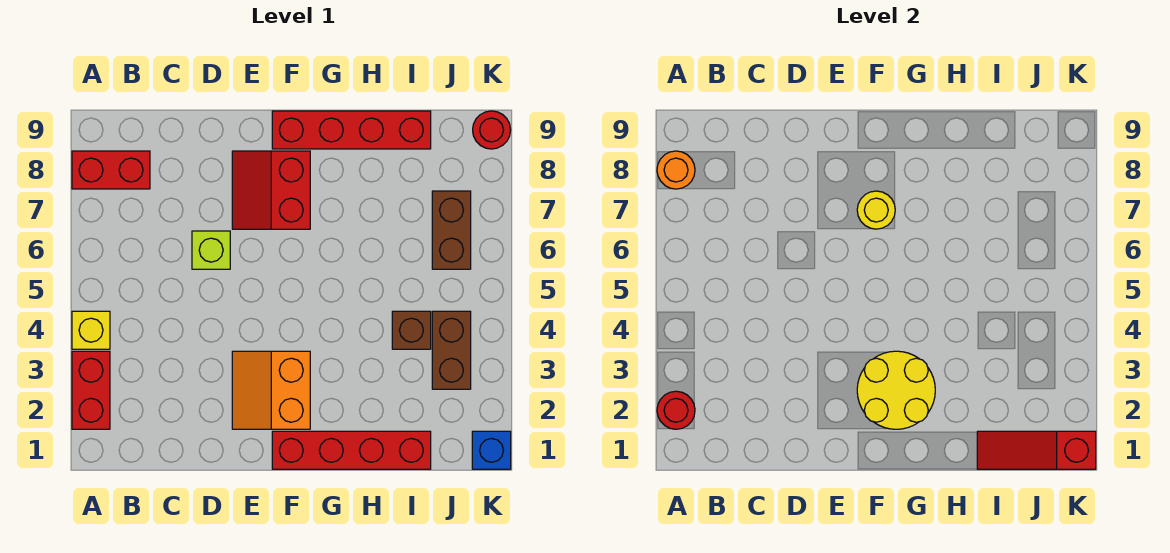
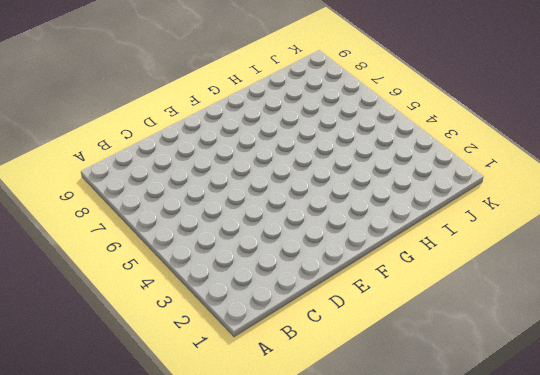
none -> red 1x2 brick [72,351,110,429]
none -> yellow 1x1 brick [72,311,110,349]
none -> red 1x2 brick [72,151,150,189]

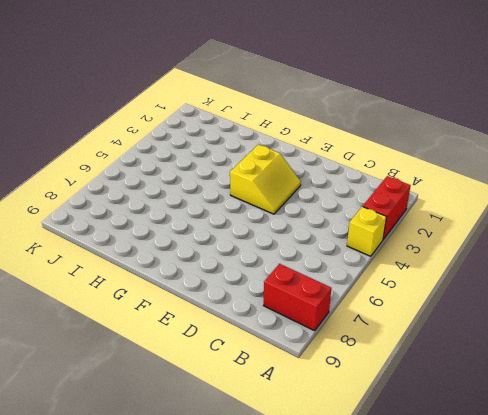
yellow 2x2 slope [230,144,301,214] -> orange 2x2 slope [232,351,310,429]
none -> lime 1x1 brick [192,231,230,269]
none -> red 2x2 slope [232,151,310,229]
none -> red 1x4 brick [272,431,431,469]

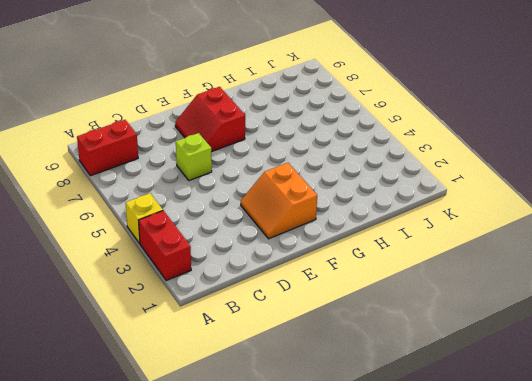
none -> red 1x4 brick [272,431,431,469]
none -> red 1x4 brick [272,111,431,149]
none -> brown 1x1 brick [392,311,431,349]

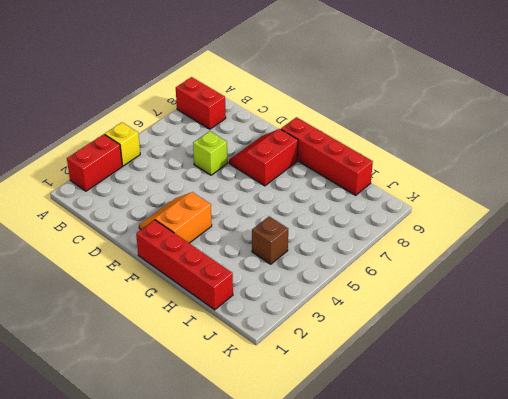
none -> brown 1x2 brick [432,311,471,389]
none -> brown 1x2 brick [432,191,471,269]
none -> blue 1x1 brick [472,431,511,469]

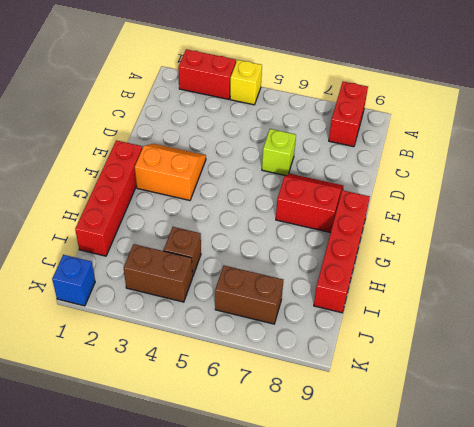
none -> red 1x1 round brick [473,111,511,149]
none -> red 1x1 round brick [657,391,695,429]
none -> orange 1x1 round brick [657,151,695,189]

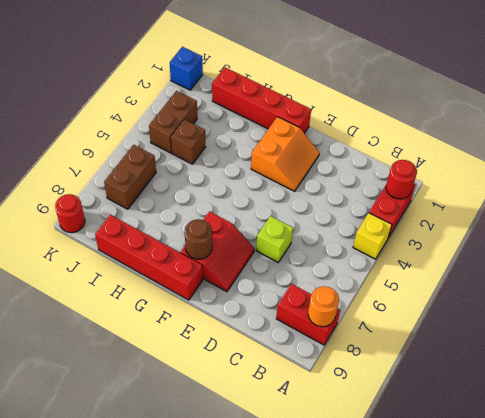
brown 1x1 round brick [185,219,212,259] -> none
none -> yellow 2x2 round brick [857,351,935,429]
none -> yellow 1x1 round brick [857,191,895,229]
none -> red 1x3 slope [977,431,1096,469]

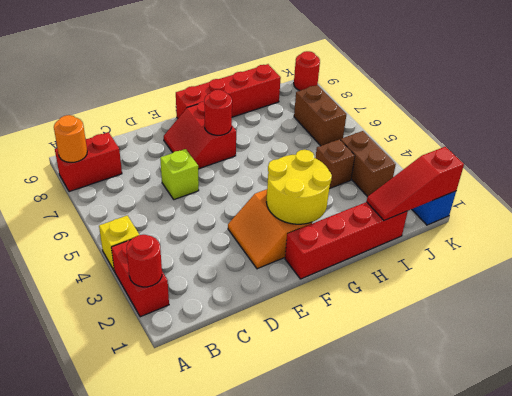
red 1x1 round brick [204,90,232,135] -> yellow 1x1 round brick [857,191,895,229]

